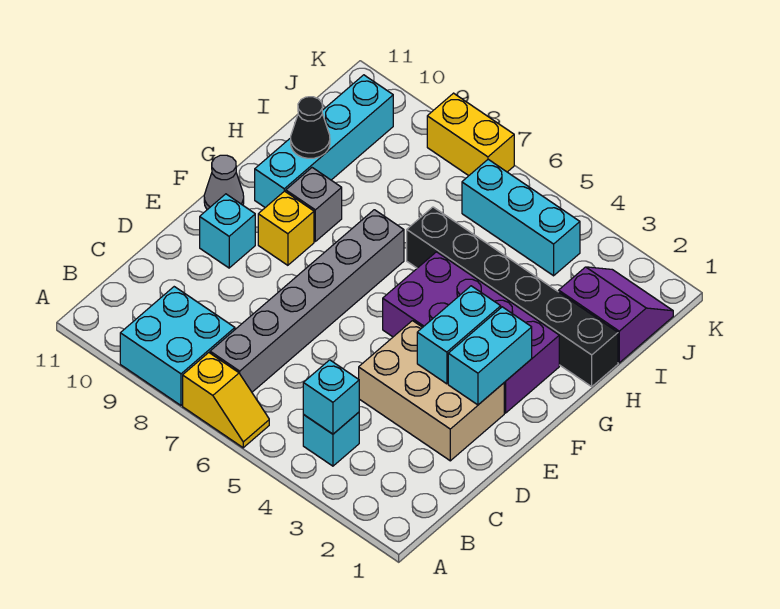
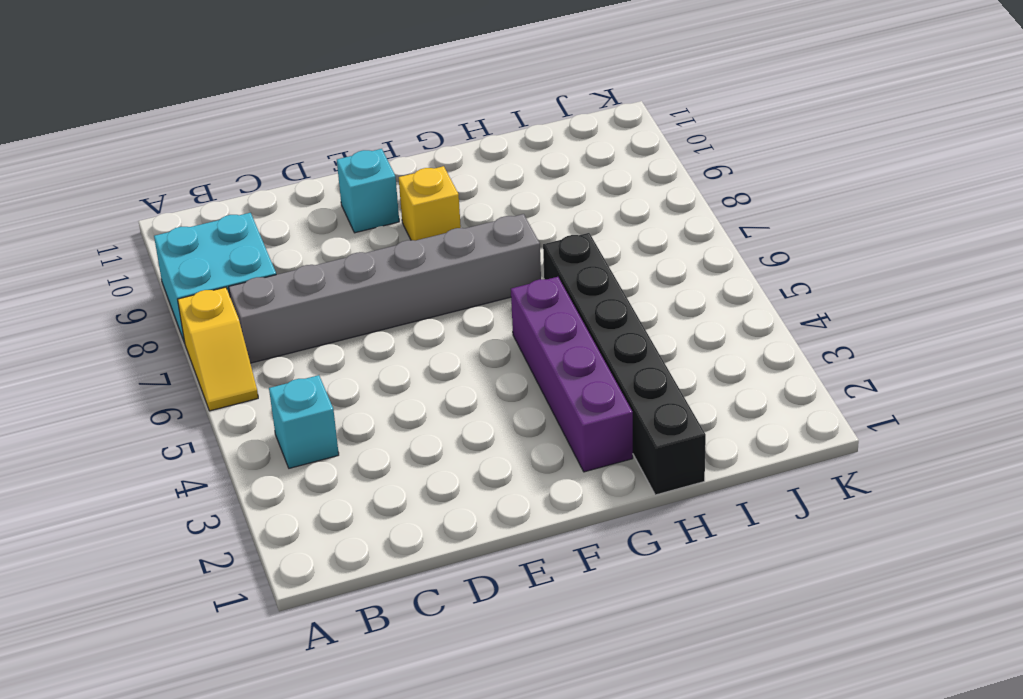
purple 1x4 brick [511,277,633,472] -> purple 2x4 brick [383,252,559,413]
none -> tan 2x3 brick [359,321,504,461]
none -> grey 1x1 cone [204,155,244,210]
none -> grey 1x1 brick [286,168,342,241]

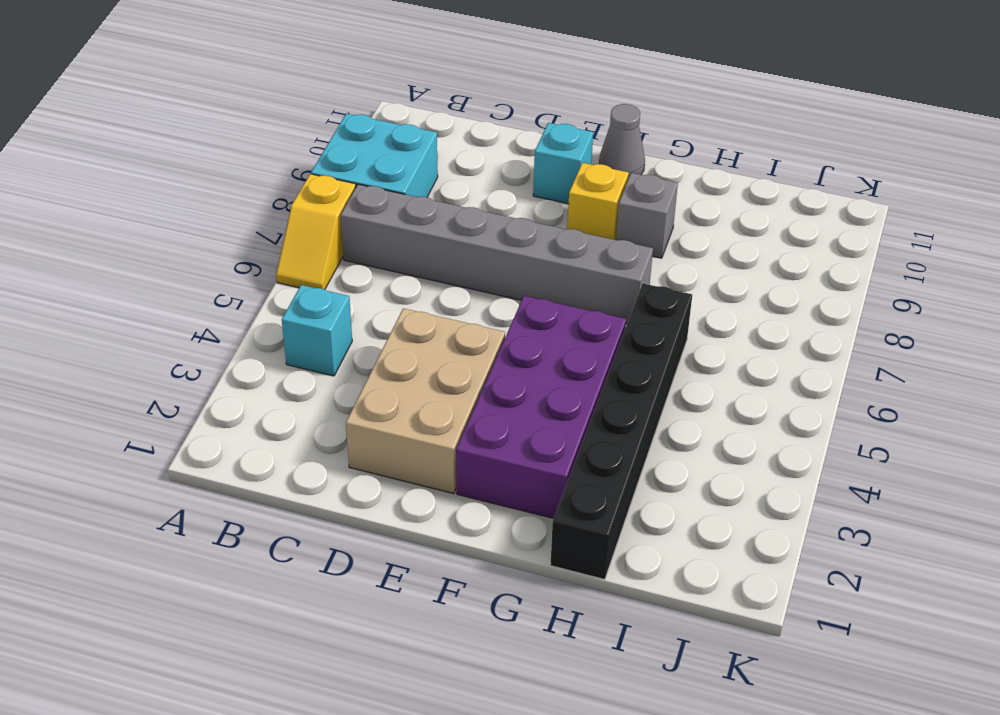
none -> cyan 1x4 brick [255,75,393,207]
none -> purple 2x2 slope [559,267,673,363]
none -> cyan 1x3 brick [462,159,580,276]

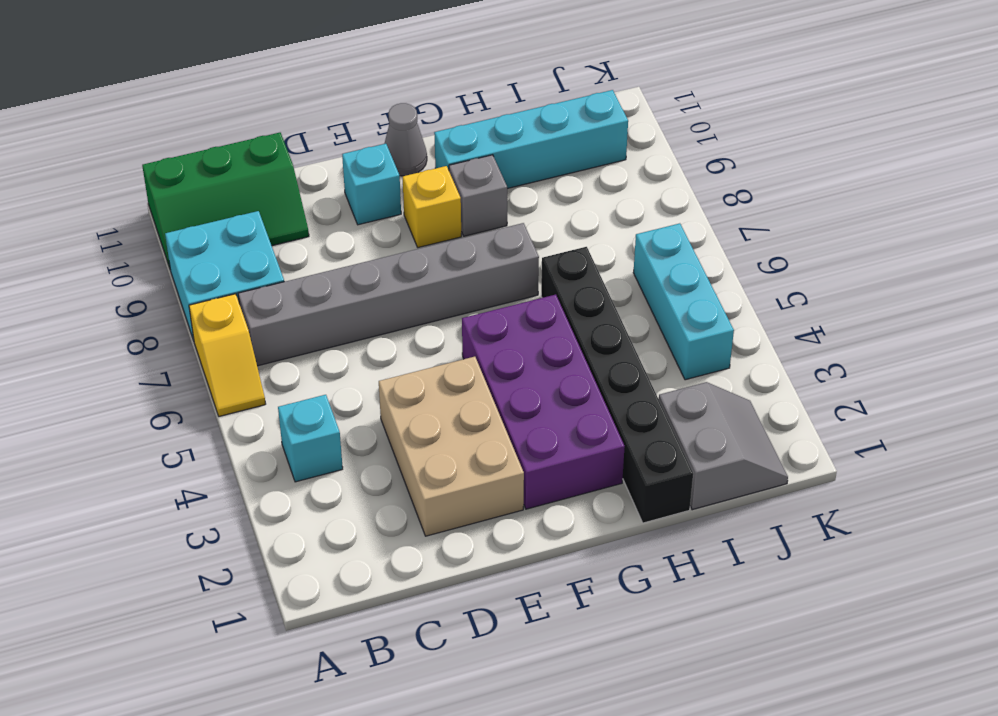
green 2x3 slope [142,133,309,268] -> none
grey 2x2 slope [659,382,788,510] -> purple 2x2 slope [559,267,673,363]
none -> yellow 1x2 brick [427,93,514,176]
none -> cyan 1x1 brick [303,360,359,434]
none -> cyan 1x2 brick [448,307,532,405]

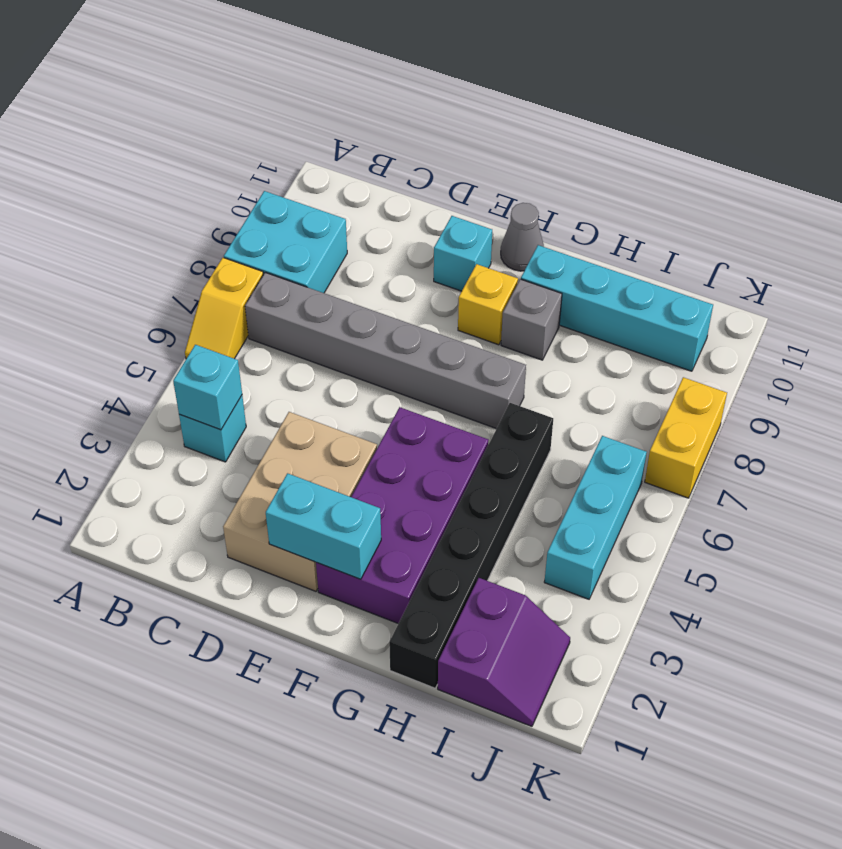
none -> cyan 1x2 brick [417,286,501,384]
none -> black 1x1 cone [291,97,330,158]

